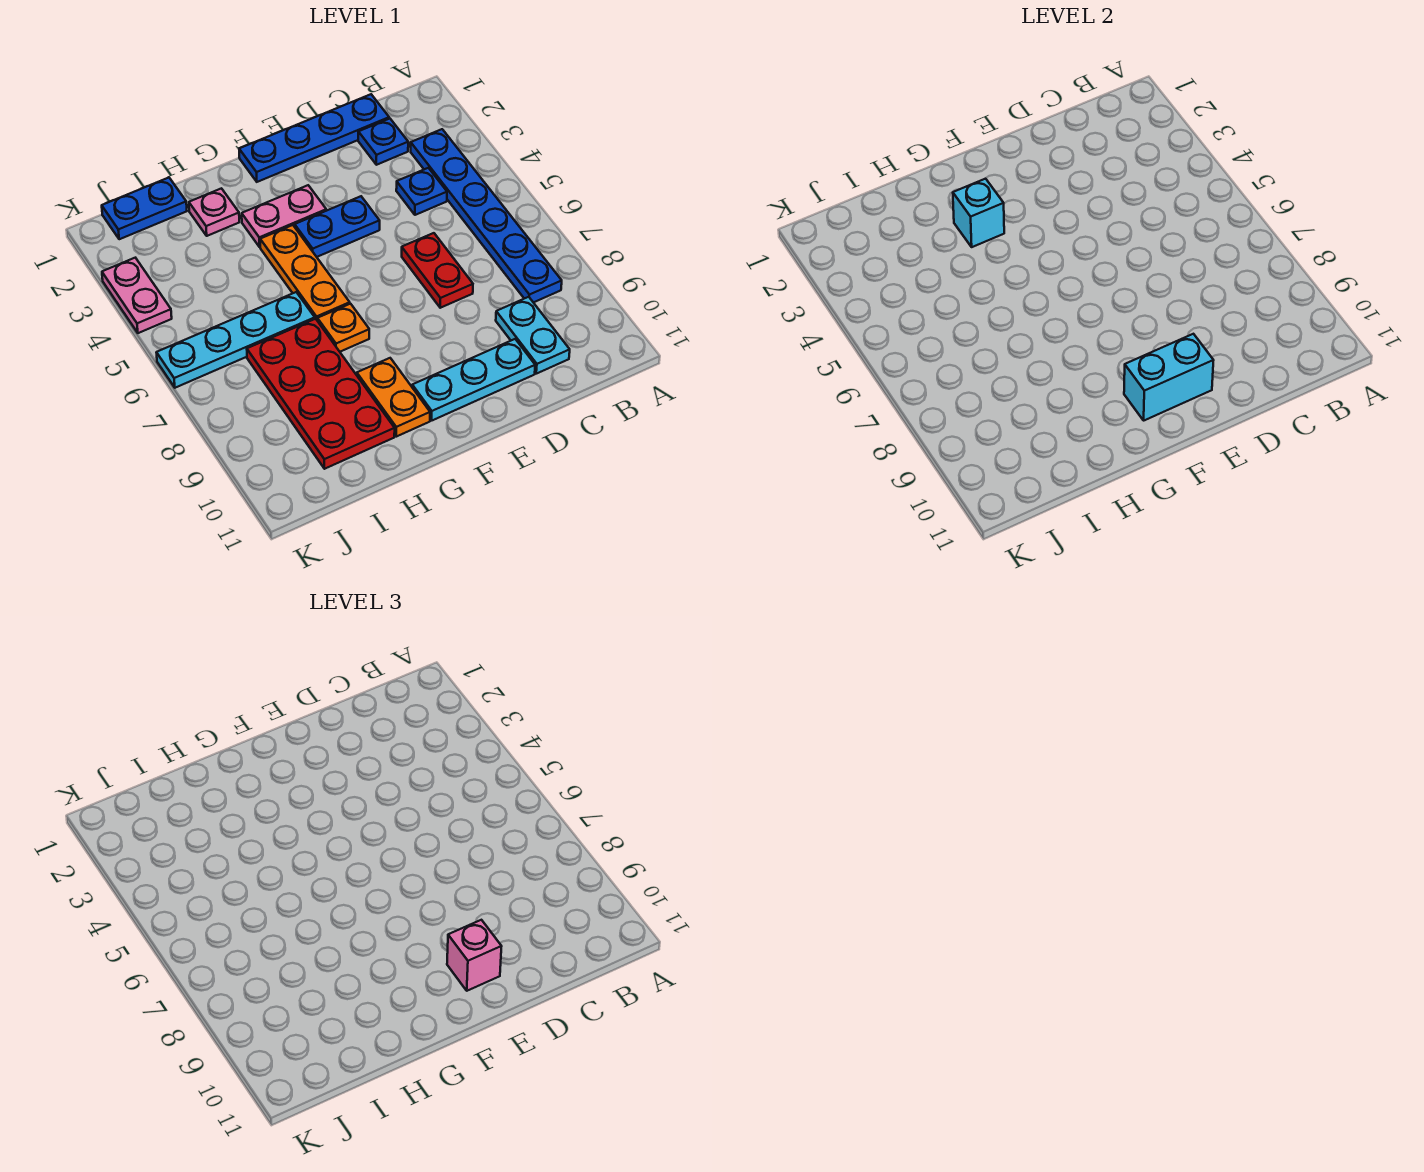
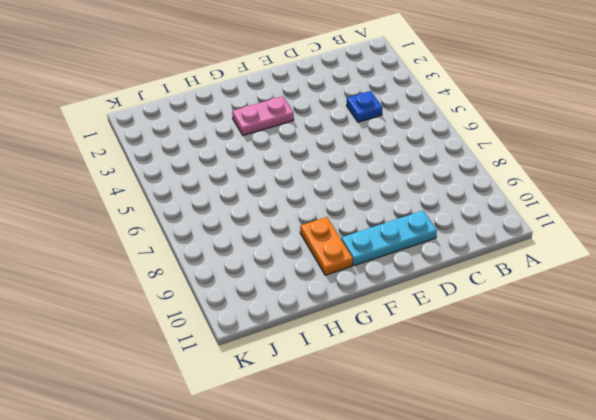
none -> blue 1x6 plate [411,129,562,303]
none -> blue 1x4 plate [239,94,389,182]
none -> blue 1x1 plate [358,118,408,165]

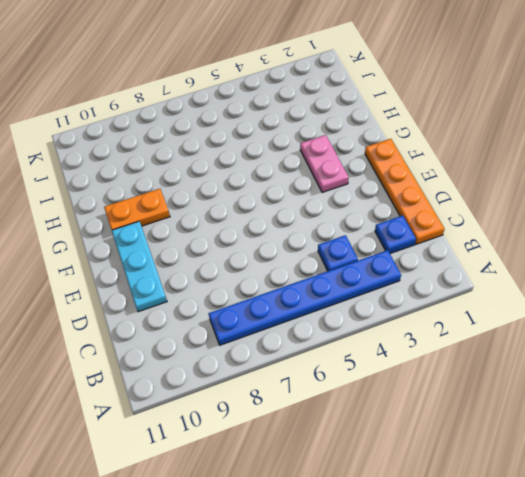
orange 1x4 plate [365,139,445,244] -> blue 1x4 plate [239,94,389,182]
none -> cyan 1x2 plate [496,297,570,374]
none -> red 1x2 plate [402,233,473,308]
none -> blue 1x2 plate [295,196,380,257]

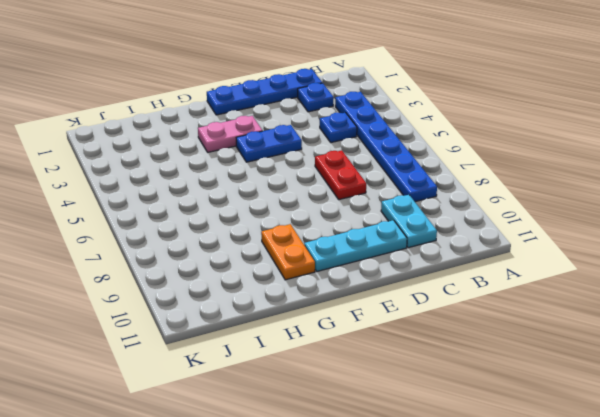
none -> orange 1x3 plate [260,225,350,320]
none -> orange 1x1 plate [317,304,369,352]
none -> pink 1x1 plate [189,188,239,236]

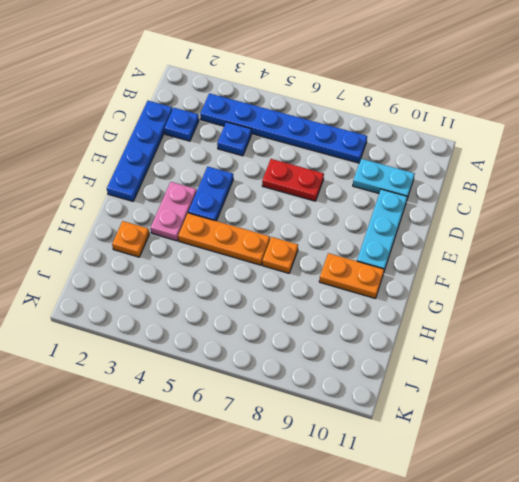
orange 1x1 plate [112,221,149,257] -> pink 1x1 plate [189,188,239,236]
none -> cyan 1x4 plate [156,292,315,388]
none -> red 2x4 plate [247,319,395,469]
none -> blue 1x2 plate [102,178,187,239]

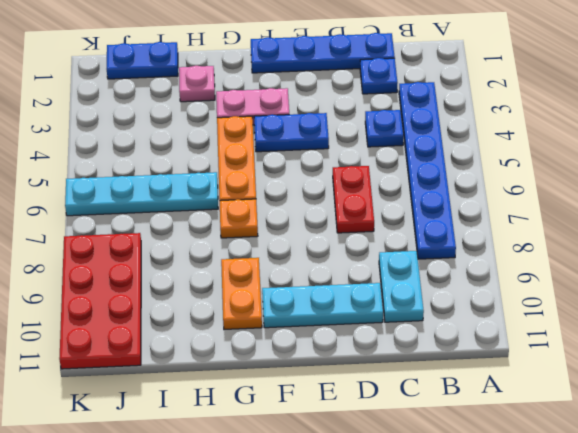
red 2x4 plate [59,233,141,369] -> red 2x4 plate moved to [247,319,395,469]
none -> pink 1x2 plate [102,258,172,333]
none -> cyan 1x2 brick [1124,334,1214,420]
none -> cyan 1x1 brick [953,179,1004,247]

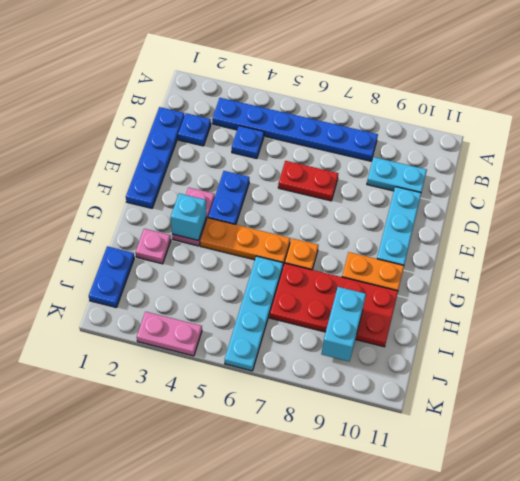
cyan 1x2 brick [321,287,366,361] -> cyan 1x2 brick moved to [1124,334,1214,420]
none -> pink 1x1 brick [447,920,502,991]

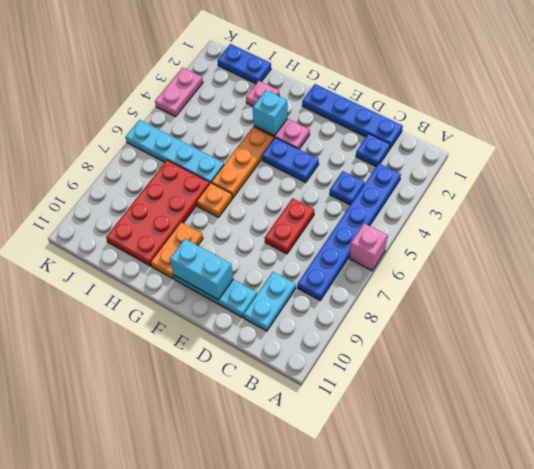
pink 1x1 brick [349,223,387,271] -> pink 1x1 brick moved to [447,920,502,991]

